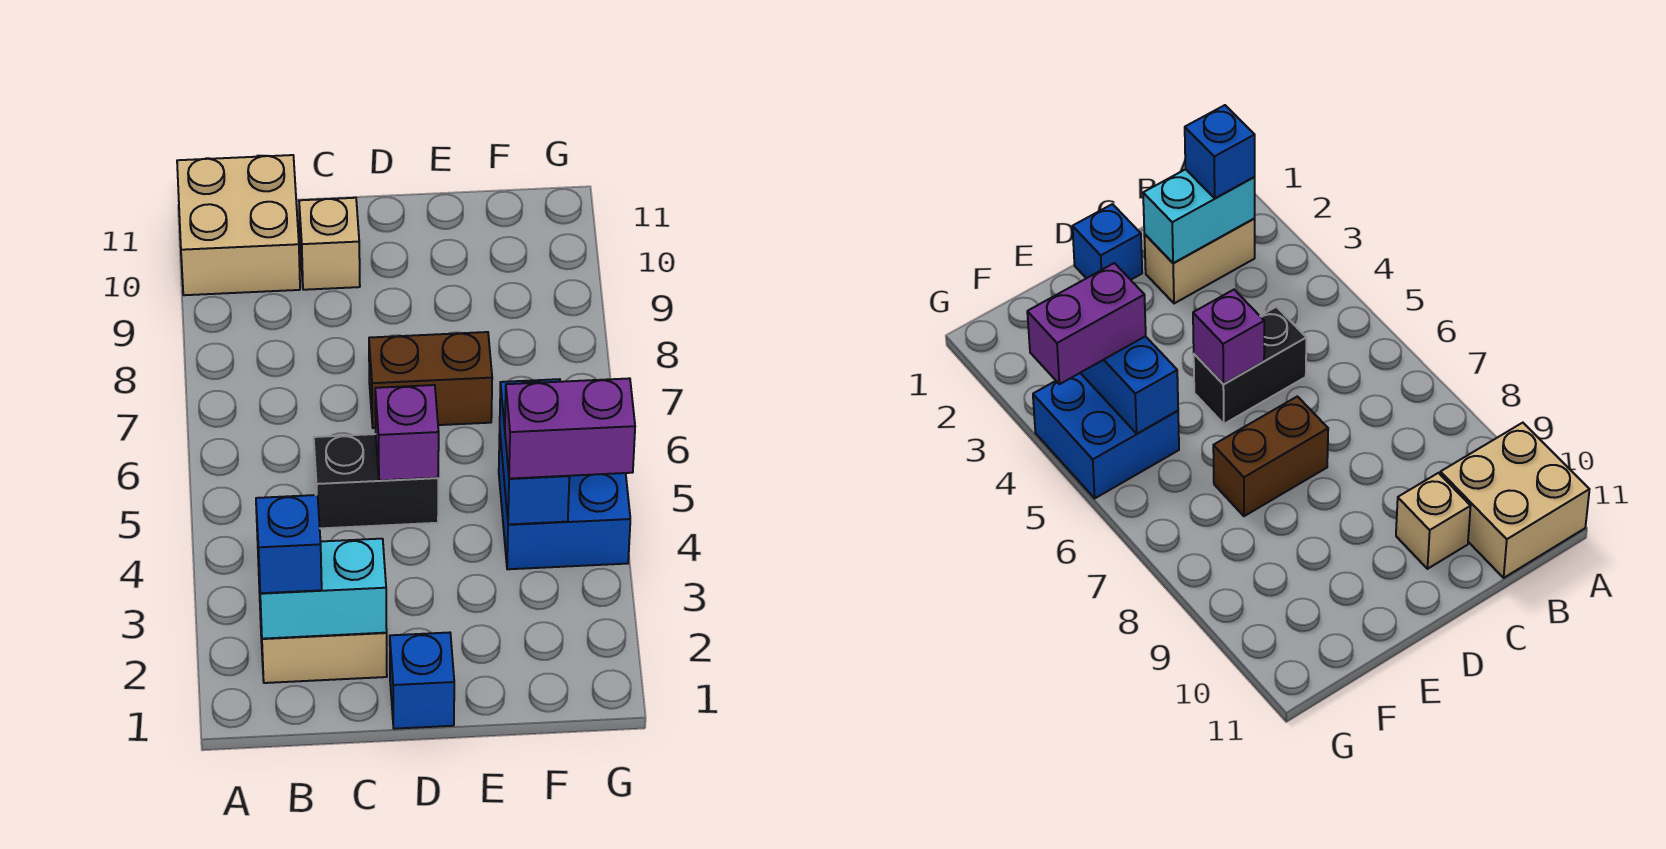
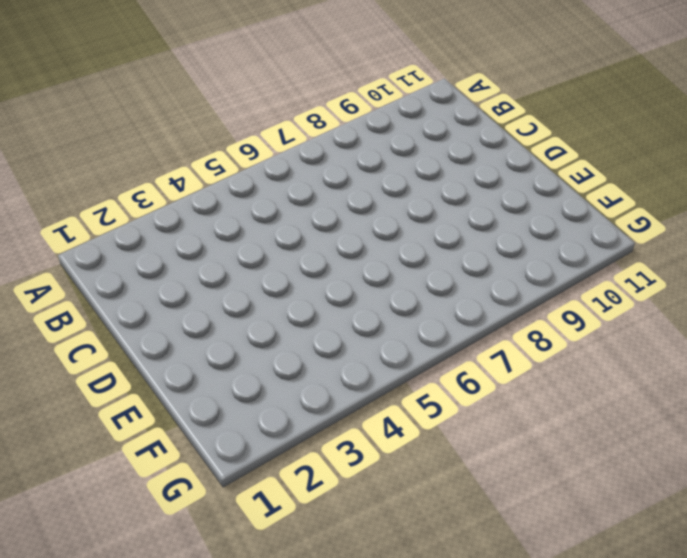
none -> tan 2x2 brick [177,155,300,295]
none -> tan 1x2 brick [260,611,387,683]
none -> black 1x2 brick [314,434,438,528]

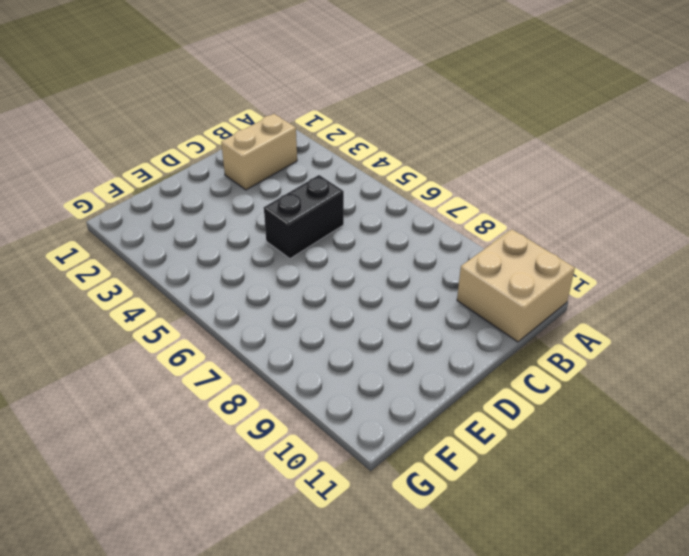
none -> tan 1x1 brick [299,198,360,290]
none -> blue 1x1 brick [390,632,454,729]
none -> brown 1x2 brick [369,332,492,428]

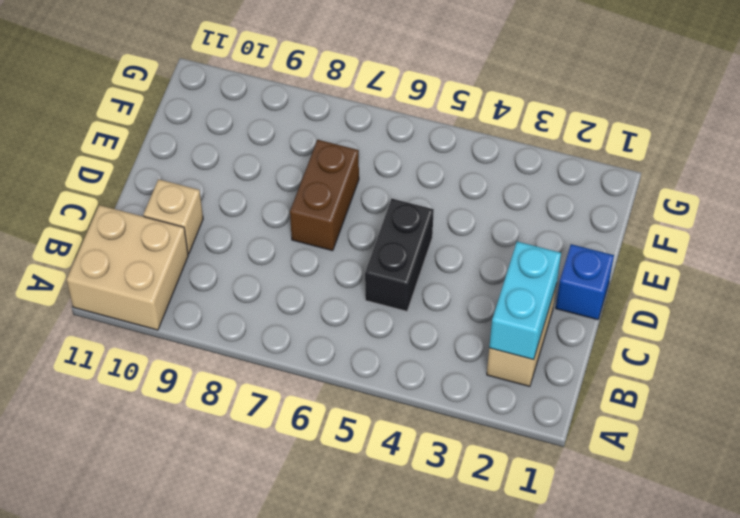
none -> blue 2x2 brick [499,434,630,569]
none -> purple 1x1 brick [375,385,439,480]
none -> blue 1x2 brick [500,379,569,524]

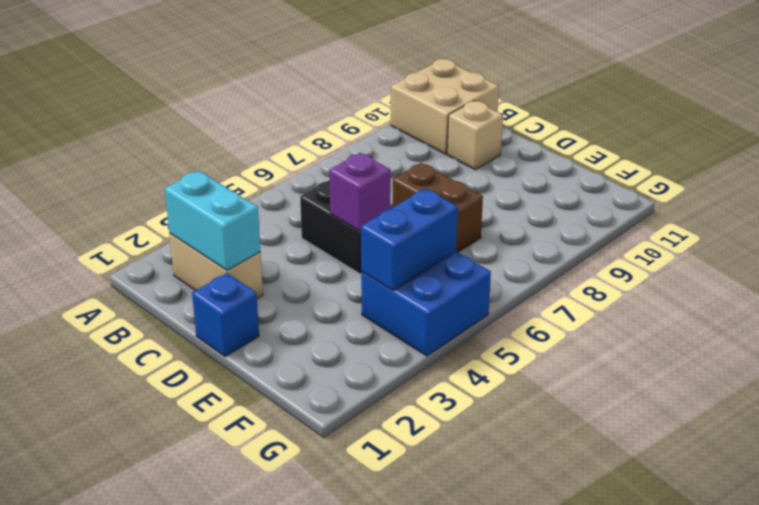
none -> blue 1x1 brick [256,495,322,593]
none -> purple 1x2 brick [505,378,635,479]

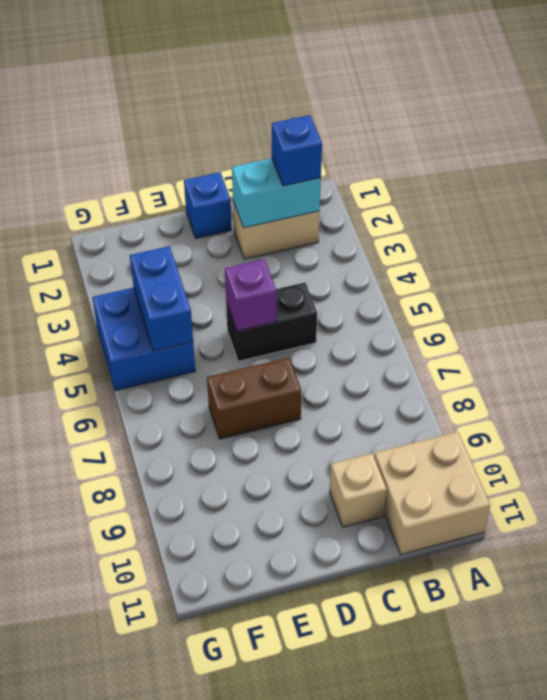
none -> purple 1x2 brick [505,378,635,479]

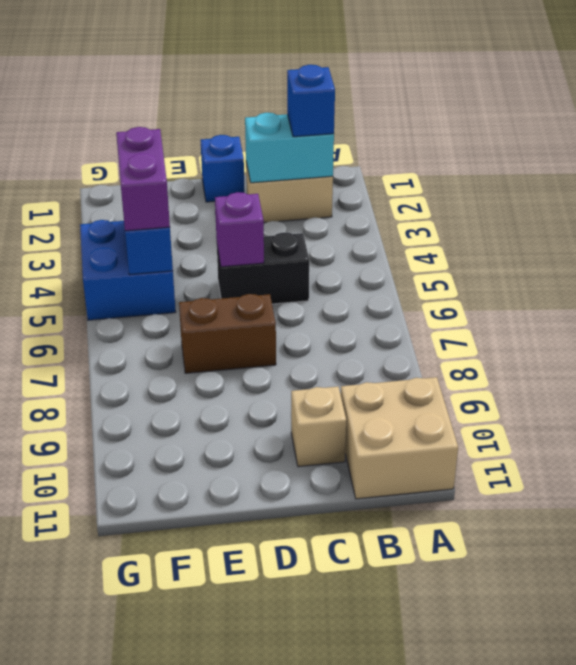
purple 1x2 brick [116,127,170,231] -> purple 1x2 brick turned to [505,378,635,479]

